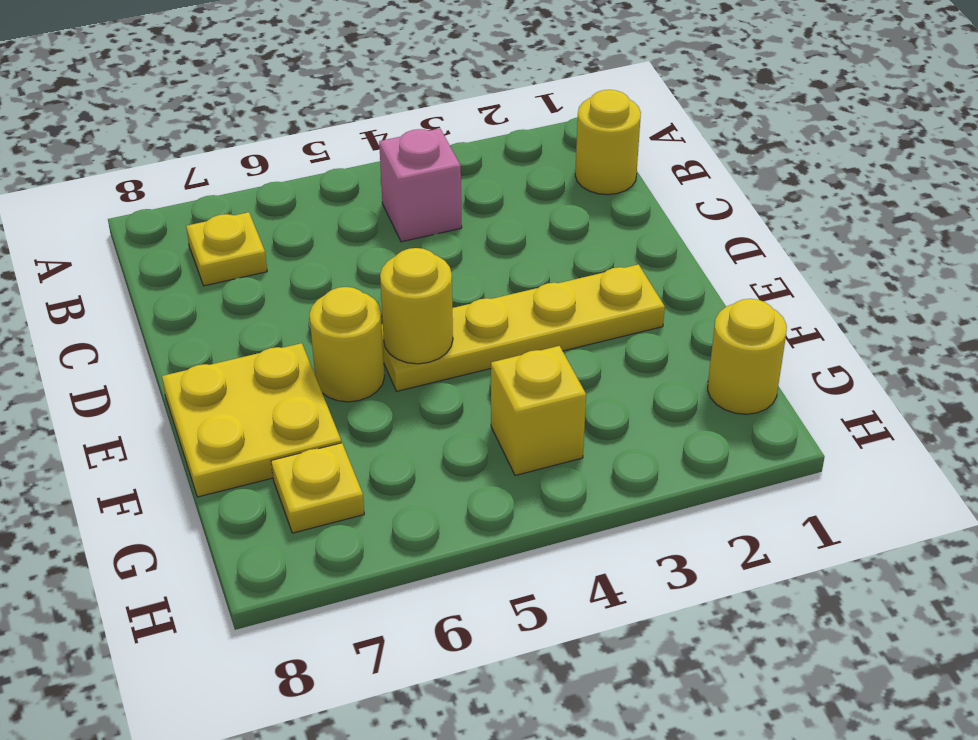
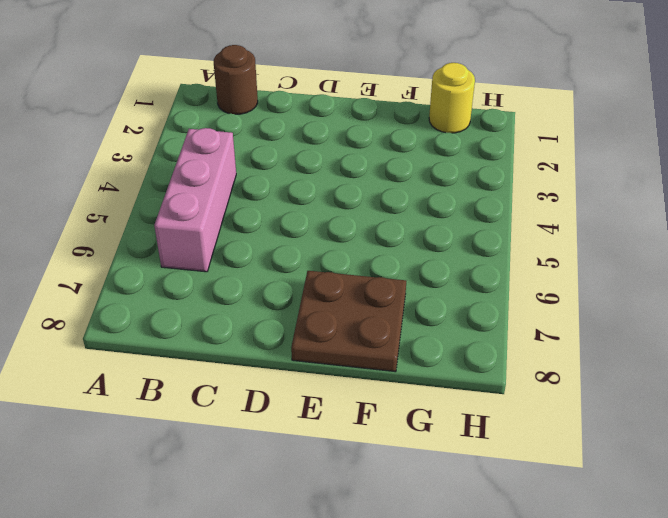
brown 1x1 round brick [214,45,258,114] -> yellow 1x1 round brick [575,90,641,195]
pink 1x3 brick [154,128,236,272] -> pink 1x1 brick [379,128,462,242]
brown 2x2 plate [291,271,406,372] -> yellow 2x2 plate [162,343,341,497]
none -> yellow 1x1 plate [186,212,267,286]
none -> yellow 1x4 plate [382,264,665,391]

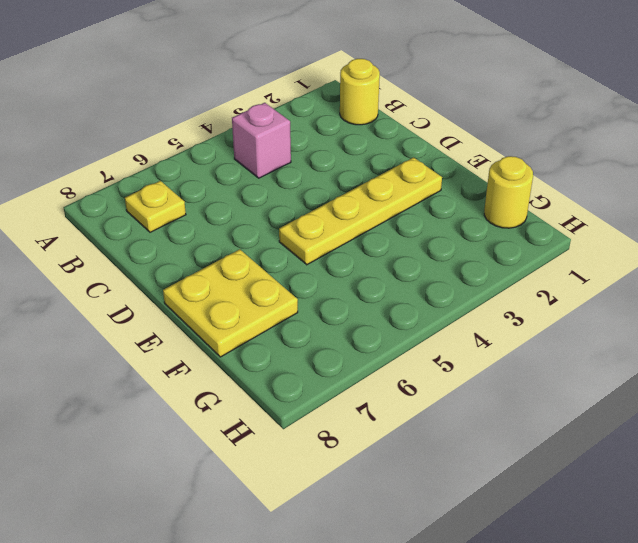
none -> yellow 1x1 round brick [309,287,384,402]
none -> yellow 1x1 brick [491,346,586,475]

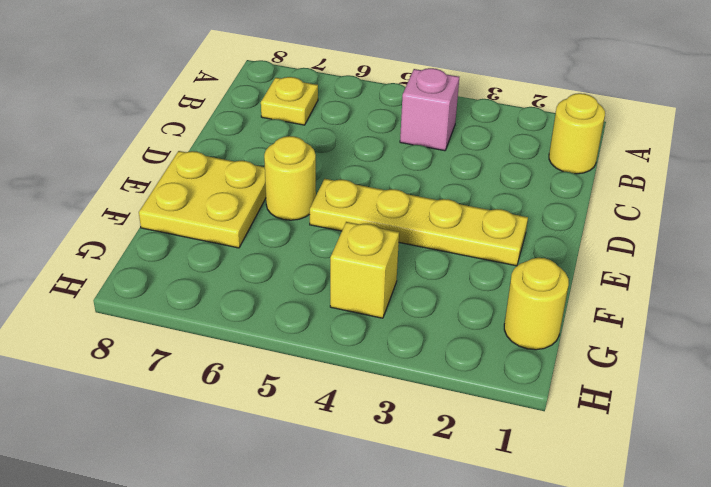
none -> yellow 1x1 plate [271,443,364,533]
none -> yellow 1x1 round brick [380,248,453,364]

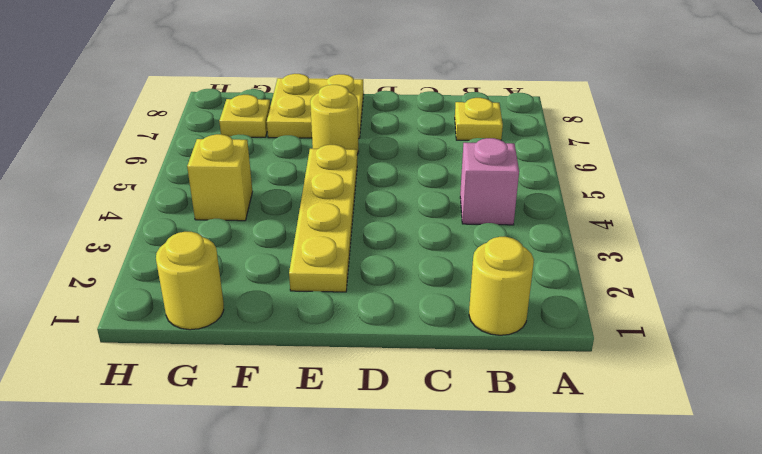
none -> yellow 1x1 round brick [380,248,453,364]

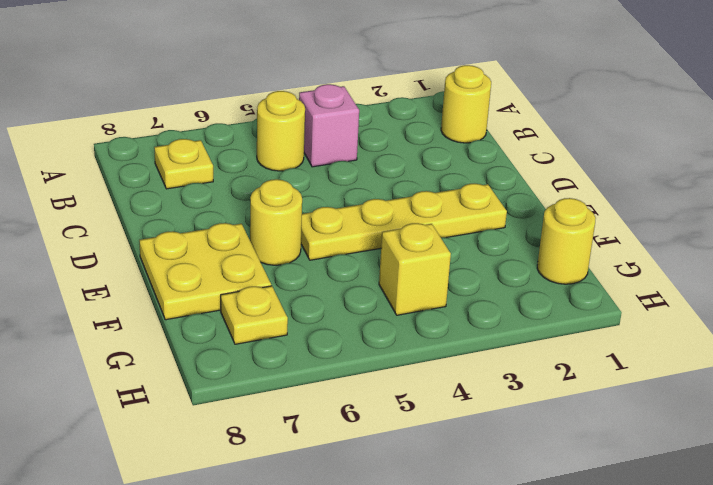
yellow 1x1 round brick [257,91,305,171] -> yellow 1x1 round brick moved to [380,248,453,364]

